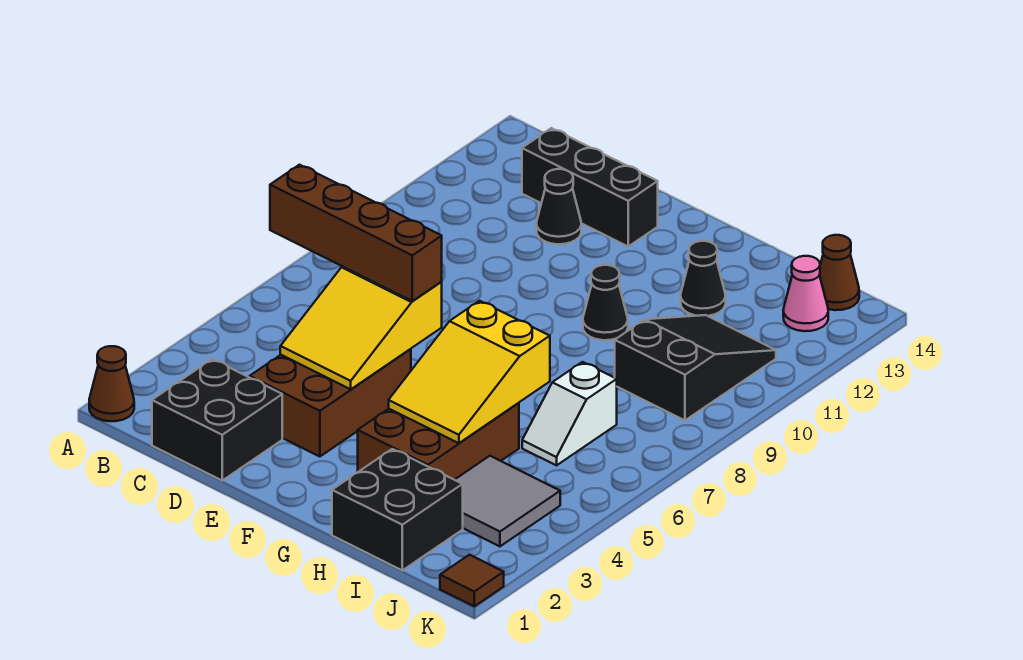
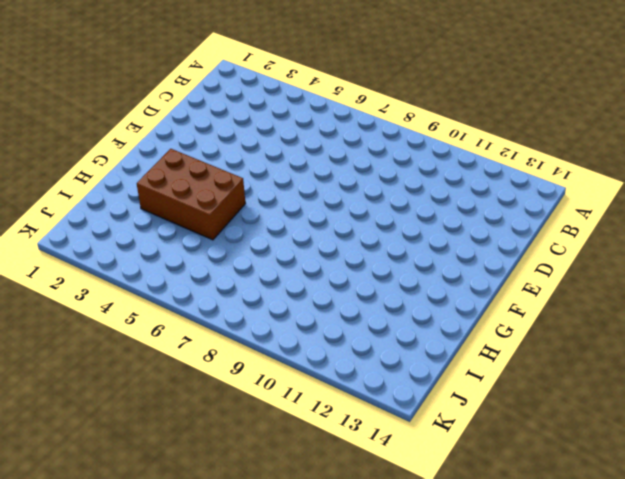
none -> brown 1x1 cone [89,346,134,421]
none -> black 2x2 brick [152,359,282,480]
none -> black 1x3 brick [522,128,658,246]

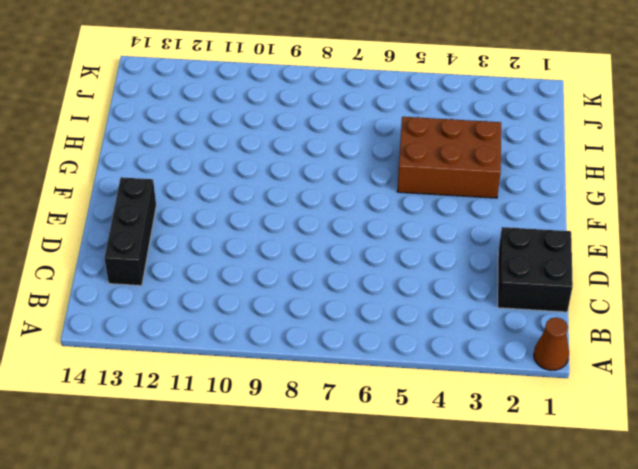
none -> brown 2x3 brick [250,349,411,457]
none -> black 1x1 cone [536,169,581,244]
none -> black 1x1 cone [583,265,628,340]

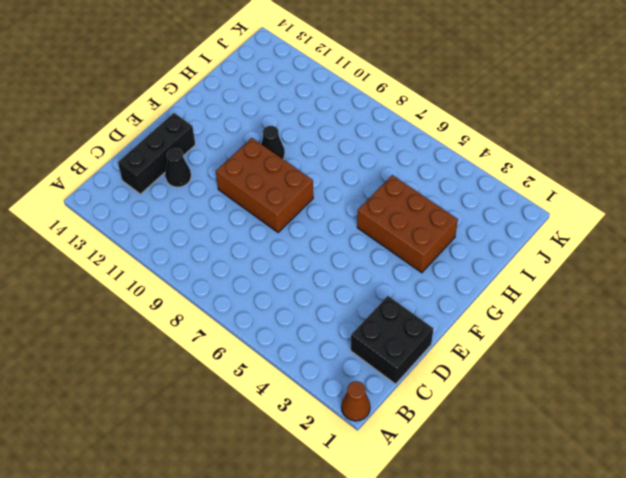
brown 2x3 brick [216,138,313,232] -> brown 2x3 brick moved to [250,349,411,457]
none -> black 2x2 brick [332,449,463,570]
none -> black 1x1 cone [681,241,726,316]
none -> grey 2x2 tile [455,456,560,546]

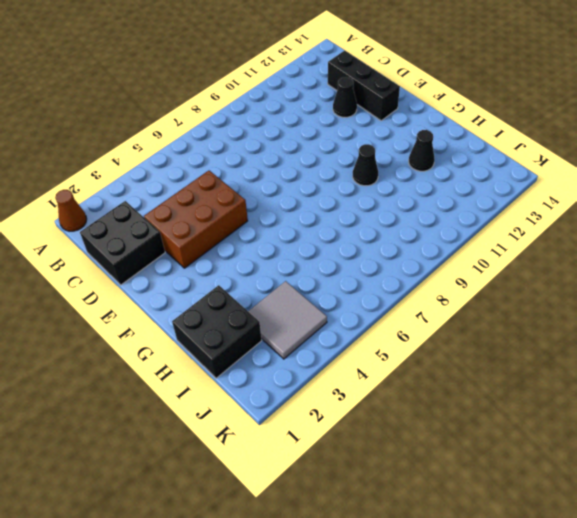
none -> brown 2x3 brick [358,403,519,480]
none -> white 1x2 slope [522,362,617,465]
none -> black 2x3 slope [615,315,776,420]

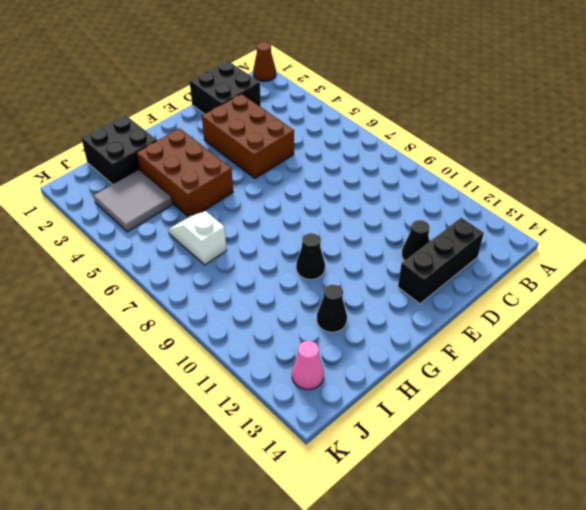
none -> black 2x3 slope [615,315,776,420]
none -> brown 1x1 cone [820,235,859,310]
none -> brown 1x1 tile [440,555,504,606]

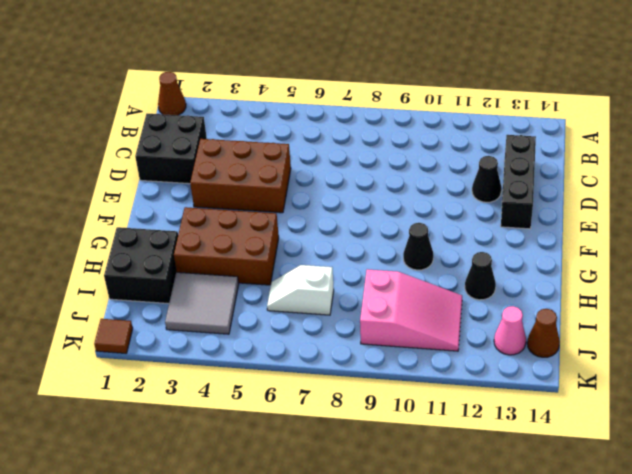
pink 2x3 slope [360,269,462,351] -> black 2x3 slope [615,315,776,420]
none -> yellow 2x3 slope [280,266,442,389]
none -> yellow 2x3 slope [389,301,550,443]
none -> brown 1x4 brick [270,165,442,301]

